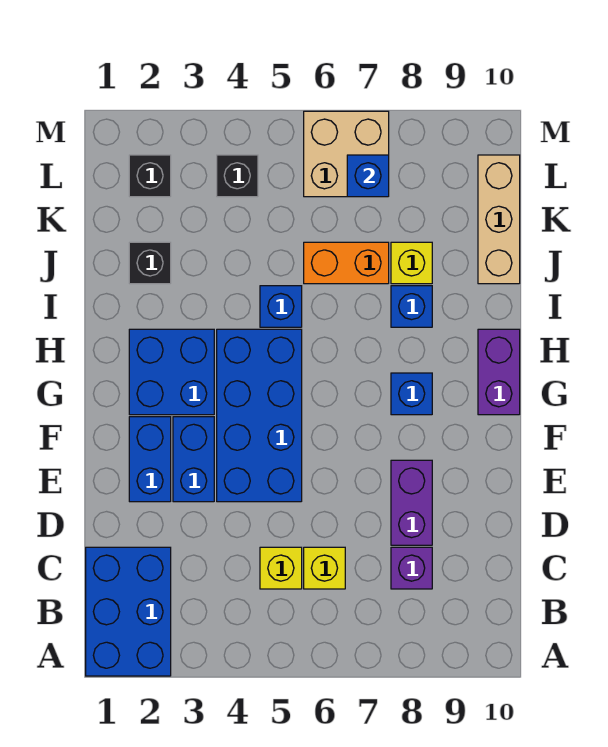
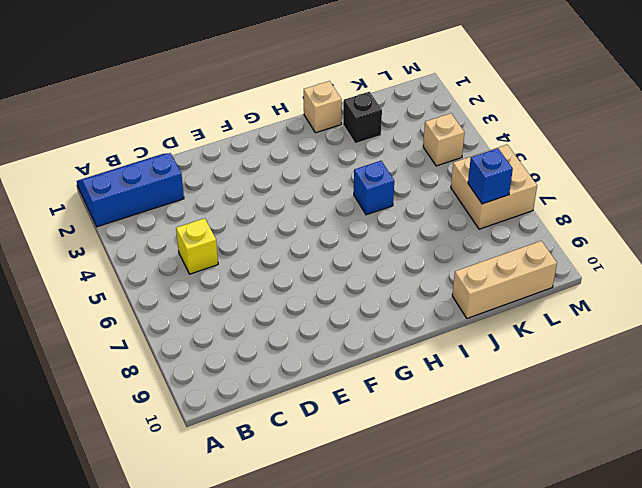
blue 2x3 slope [77,153,184,227] -> blue 2x3 brick [86,547,171,676]
tan 1x1 brick [304,81,342,133] -> none
tan 1x1 brick [423,113,465,166] -> black 1x1 brick [217,155,258,197]
none -> yellow 1x1 brick [304,547,345,589]
none -> purple 1x1 brick [391,547,432,589]
none -> purple 1x2 brick [391,460,432,545]

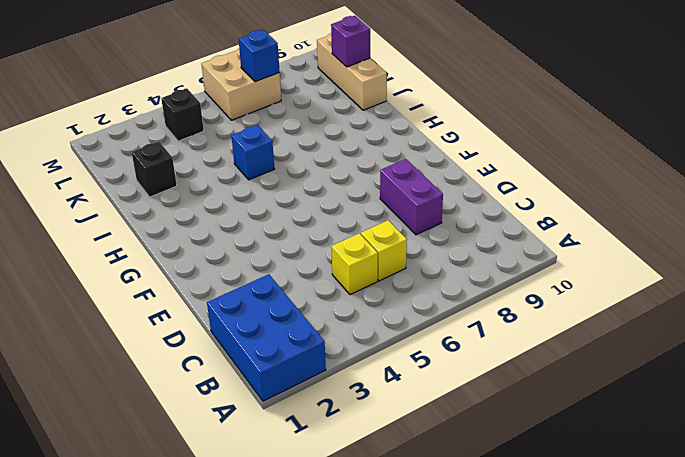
purple 1x1 brick [331,16,370,67] -> purple 1x1 brick moved to [391,547,432,589]
none -> blue 1x2 brick [129,417,171,502]
none -> blue 1x2 brick [173,417,214,502]
none -> blue 2x4 brick [217,329,302,502]

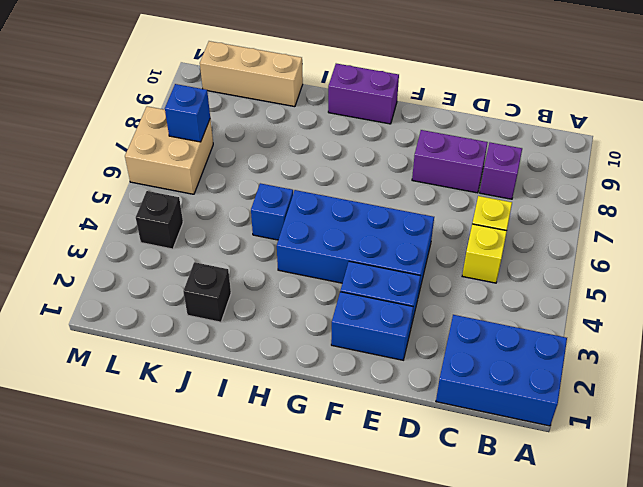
none -> blue 2x2 brick [129,329,214,415]
none -> blue 1x1 brick [391,373,432,415]
none -> blue 1x1 brick [391,286,432,327]

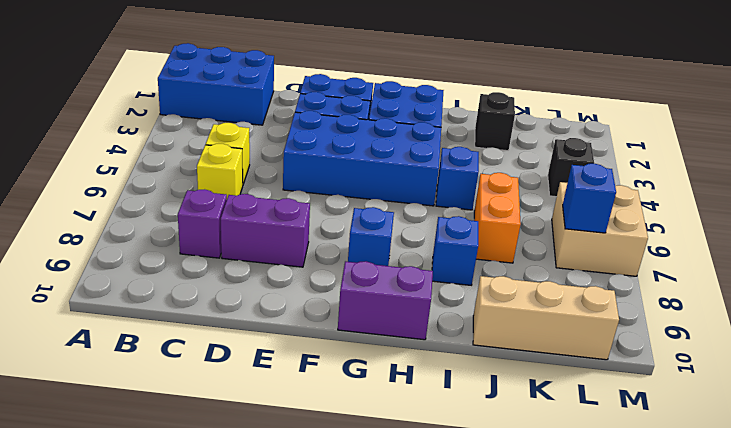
none -> yellow 1x1 brick [391,242,432,284]
none -> black 1x1 brick [129,155,171,197]

